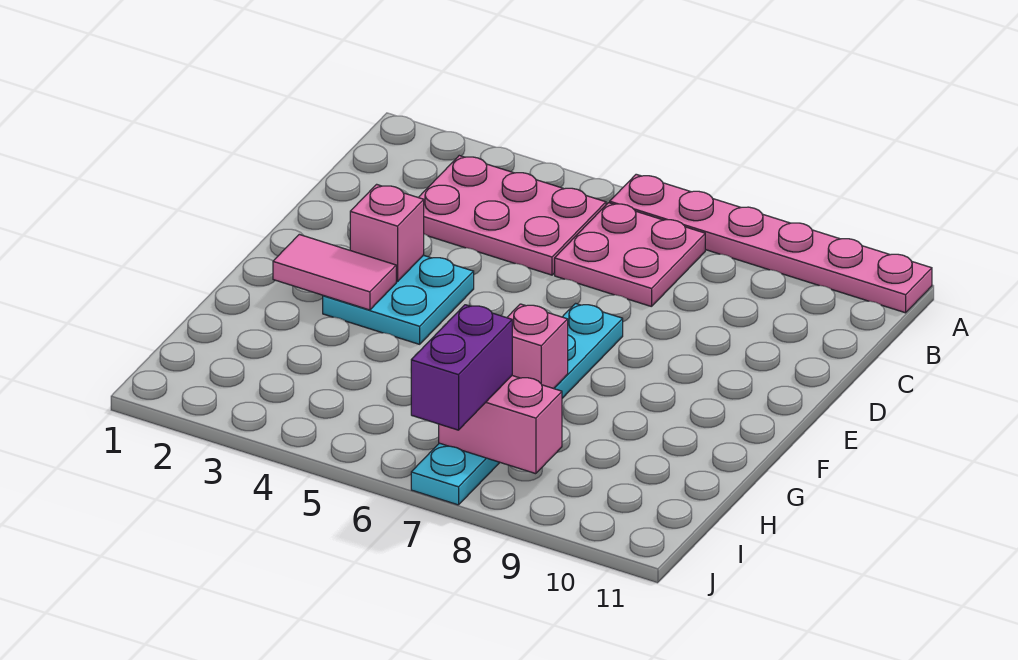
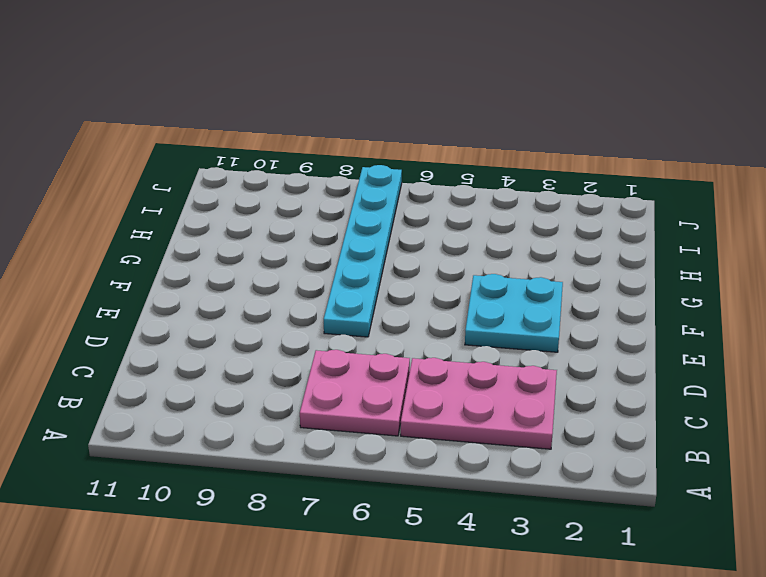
none -> pink 1x6 plate [610,174,932,313]
none -> pink 1x1 brick [350,184,424,282]

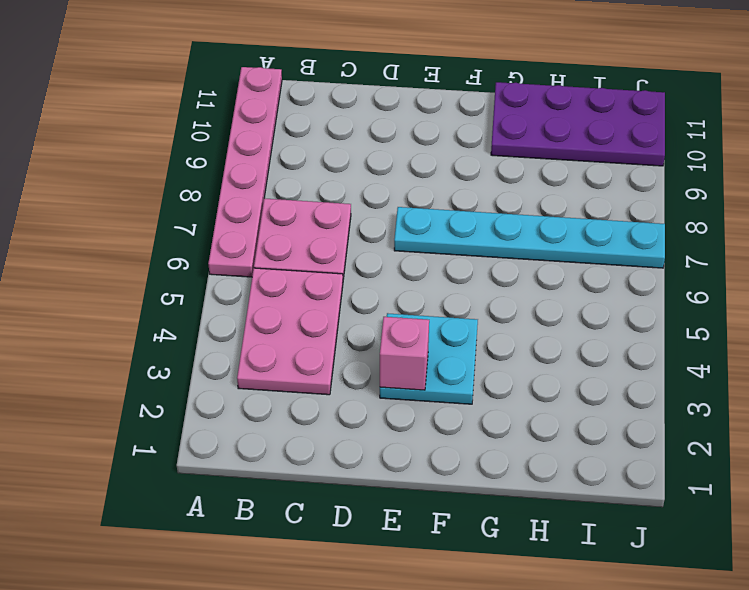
purple 2x4 plate [491,82,665,166] -> none
none -> pink 1x2 tile [273,234,396,310]
none -> pink 1x1 brick [507,304,568,389]

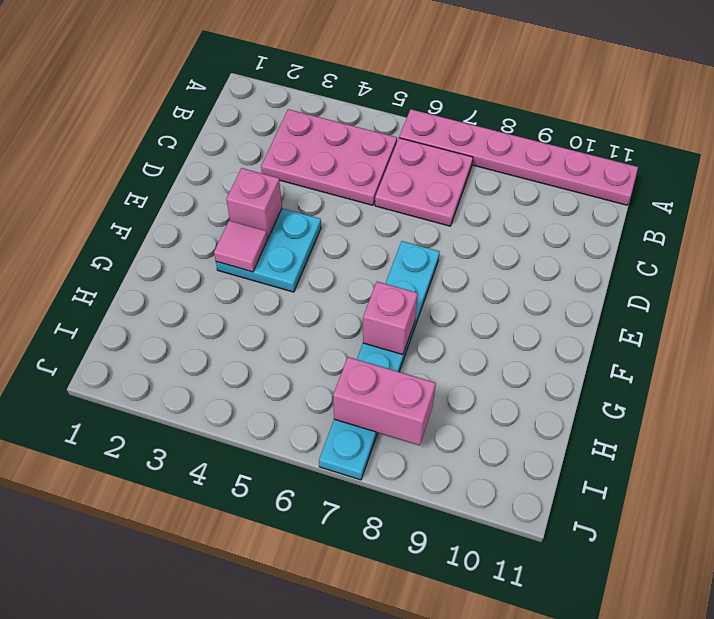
pink 1x1 tile [214,221,267,272] -> pink 1x2 tile [273,234,396,310]
none -> purple 1x2 brick [411,305,512,430]

